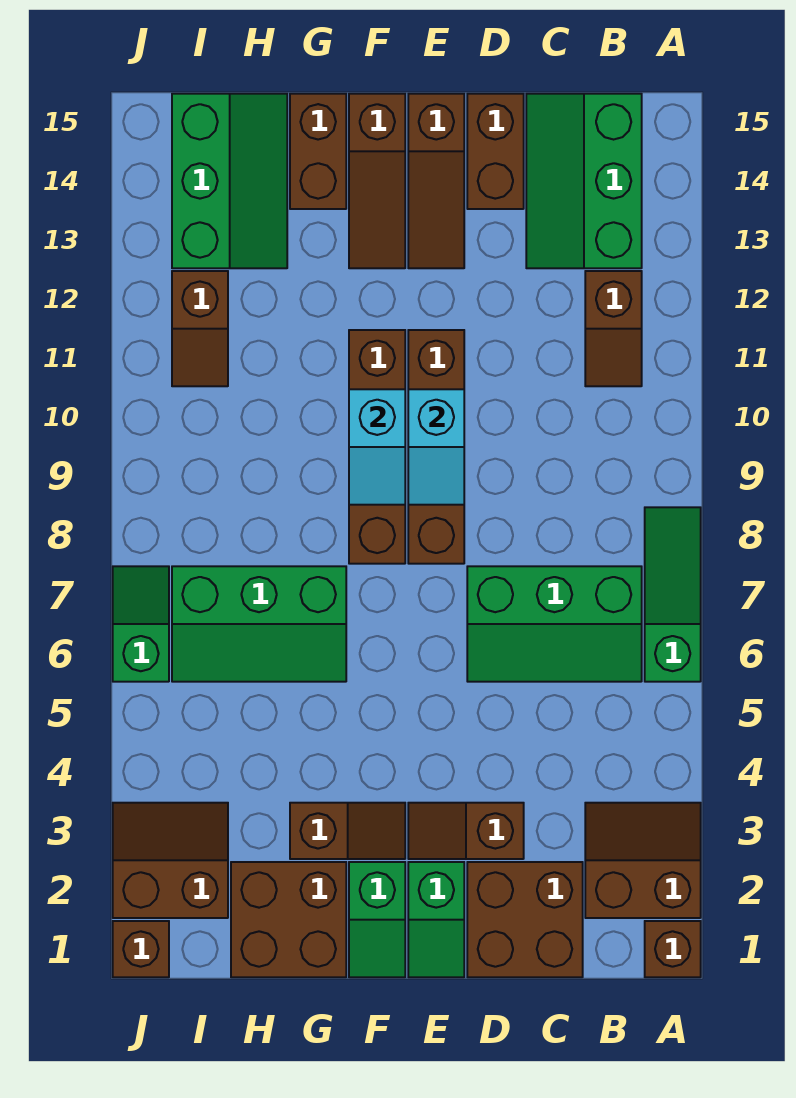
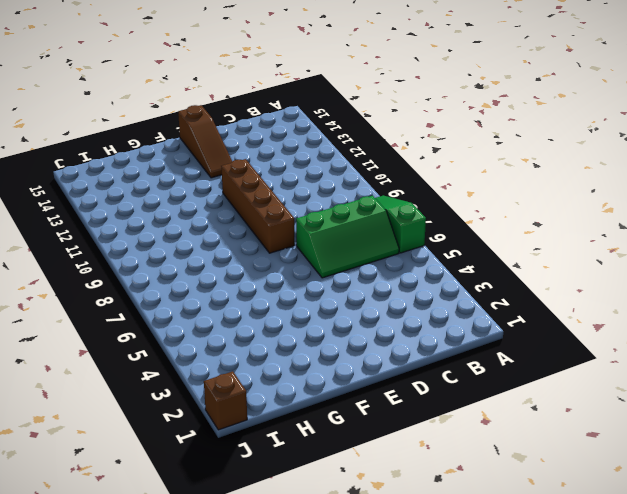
none -> brown 1x1 brick [645,921,701,977]
none -> brown 2x2 slope [585,803,701,918]
none -> brown 1x2 slope [585,271,642,386]

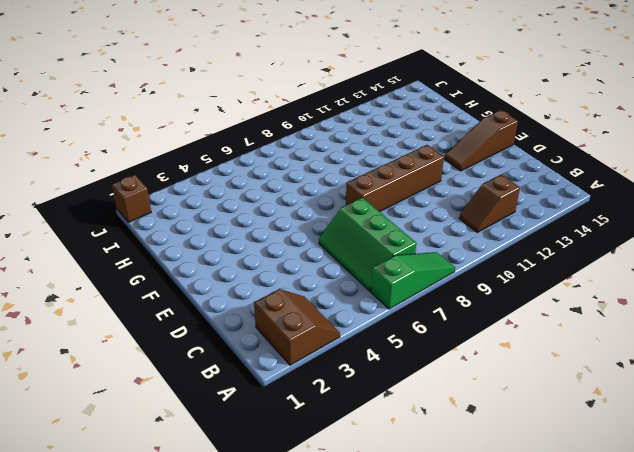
none -> brown 1x1 brick [645,921,701,977]
none -> green 2x3 slope [526,94,642,268]
none -> brown 2x2 brick [467,862,583,977]

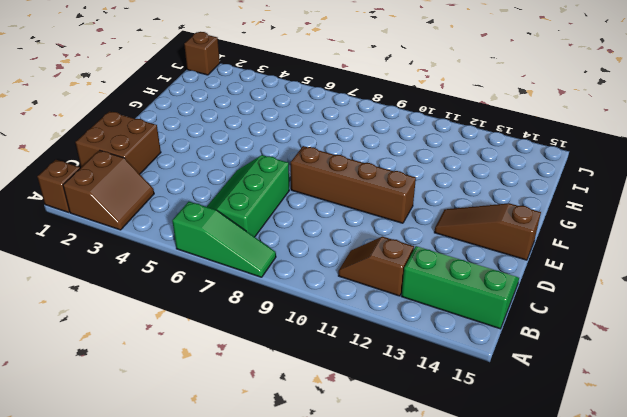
none -> brown 1x2 slope [408,803,524,859]
none -> brown 1x2 brick [467,94,524,209]
none -> green 1x2 slope [408,862,464,977]

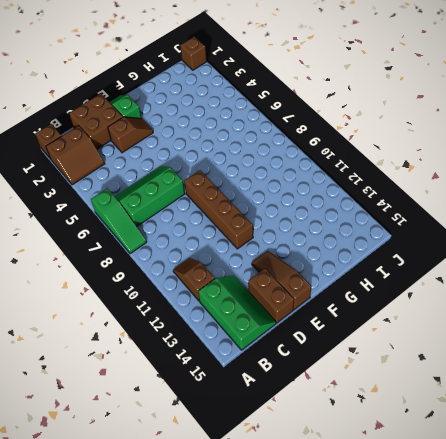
none -> green 1x2 slope [349,862,405,977]
none -> brown 1x2 slope [290,803,405,859]
none -> brown 1x4 brick [349,330,405,564]

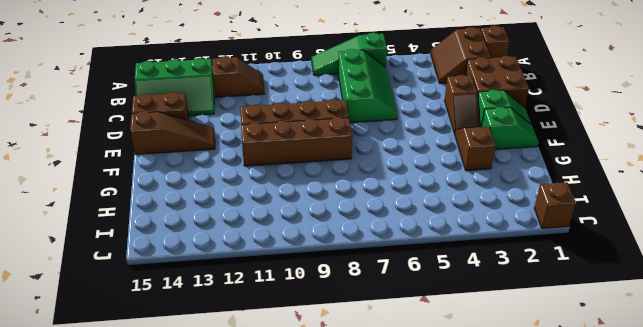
none -> brown 1x3 slope [349,94,405,268]
none -> brown 2x2 brick [231,862,346,977]
none -> green 2x3 slope [172,566,346,682]

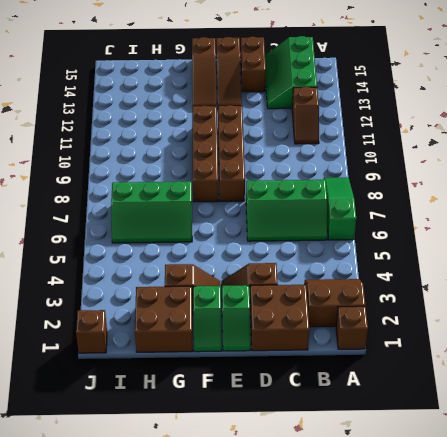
none -> brown 1x2 brick [290,94,346,209]
none -> green 2x3 slope [172,94,287,268]
none -> brown 2x2 slope [113,803,228,918]

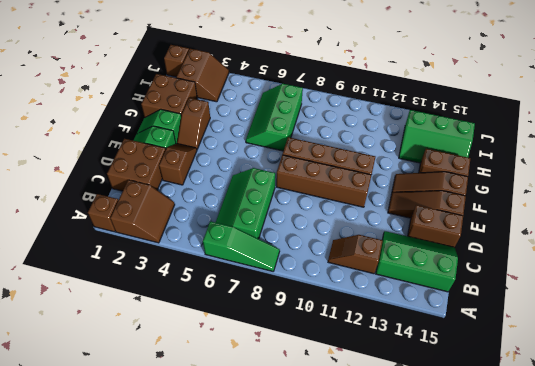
none -> brown 1x2 slope [172,271,228,386]
none -> green 1x2 slope [113,566,169,682]
none -> cyan 1x2 slope [408,389,464,505]

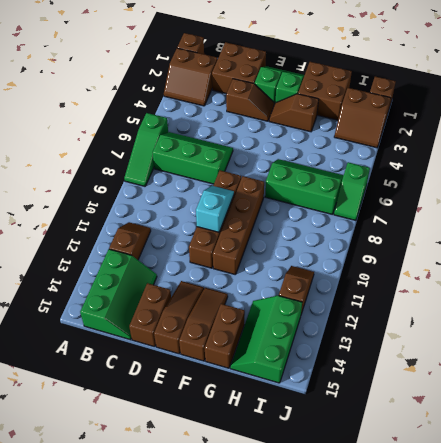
none -> cyan 1x2 slope [349,389,405,505]

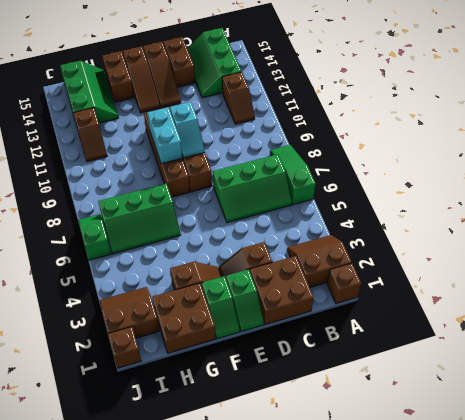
cyan 1x2 brick [147,107,182,164] -> cyan 1x2 slope [349,389,405,505]

